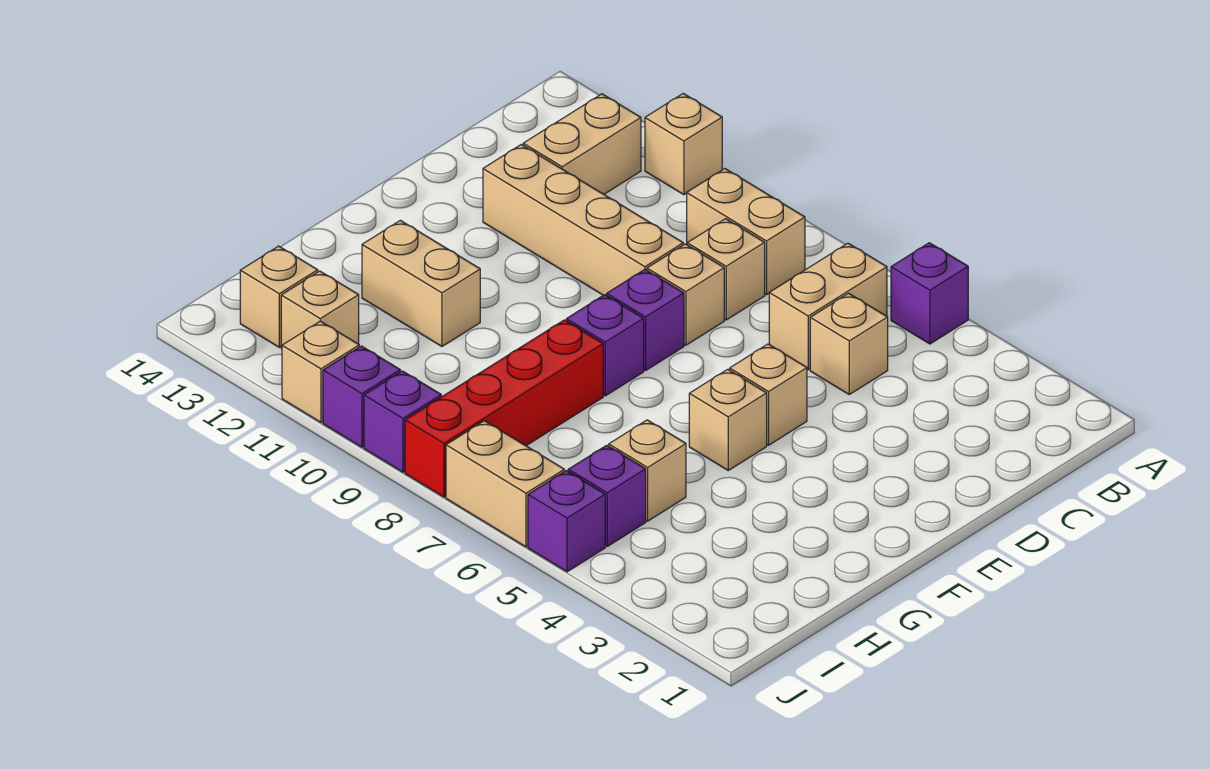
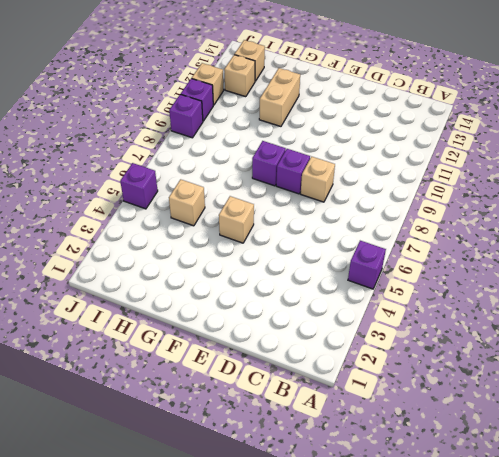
none -> tan 1x1 brick [645,93,722,195]
none -> tan 1x2 brick [769,243,887,370]
none -> tan 1x2 brick [687,169,805,295]

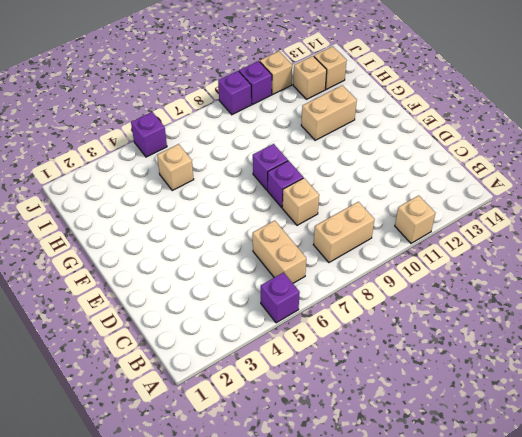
none -> tan 1x2 brick [523,94,641,194]
none -> tan 1x1 brick [810,293,888,394]
none -> tan 1x1 brick [687,219,765,320]

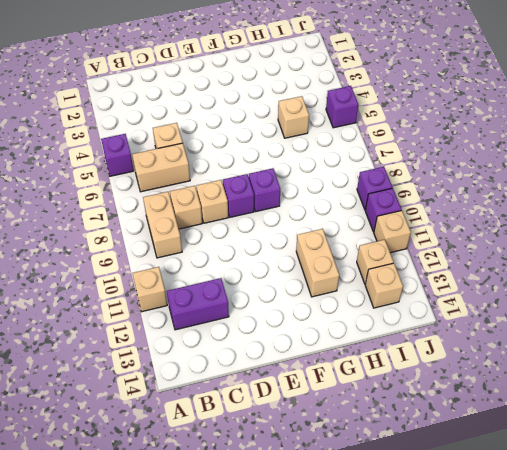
purple 1x2 brick [167,278,229,330] -> tan 1x2 brick [523,94,641,194]
none -> tan 1x4 brick [483,145,683,296]
none -> tan 1x1 brick [730,344,807,445]
none -> tan 1x1 brick [689,369,767,470]

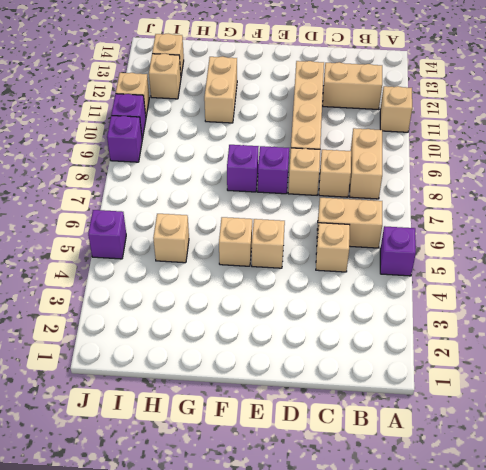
none -> red 1x4 brick [405,320,603,497]
none -> purple 1x1 brick [568,445,646,546]
none -> tan 1x2 brick [446,421,564,547]

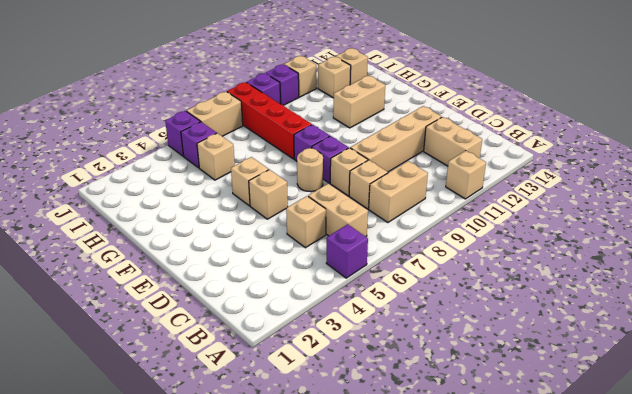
tan 1x1 round brick [297,148,323,192] -> none

